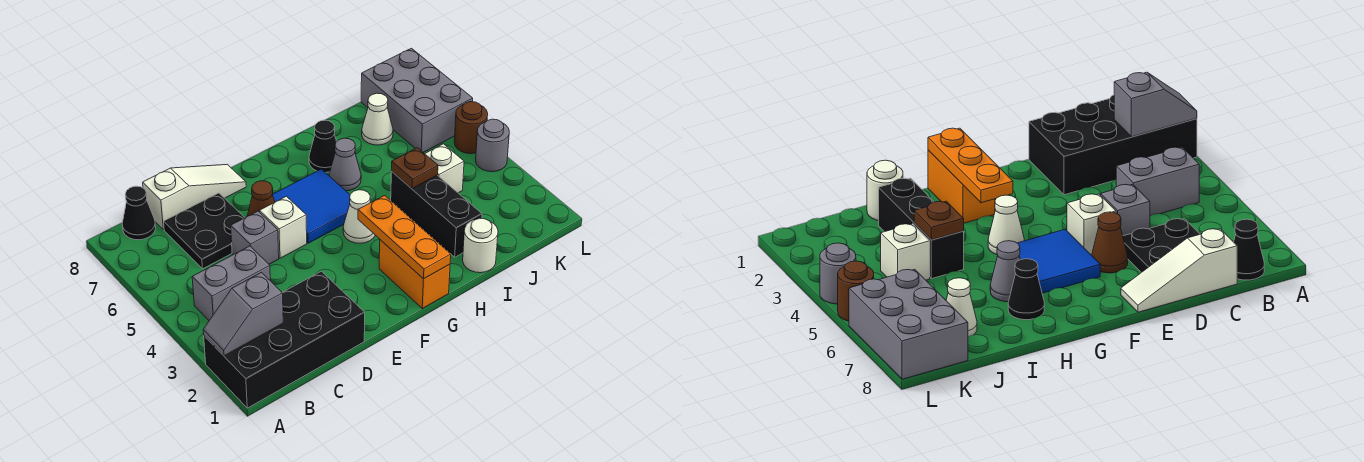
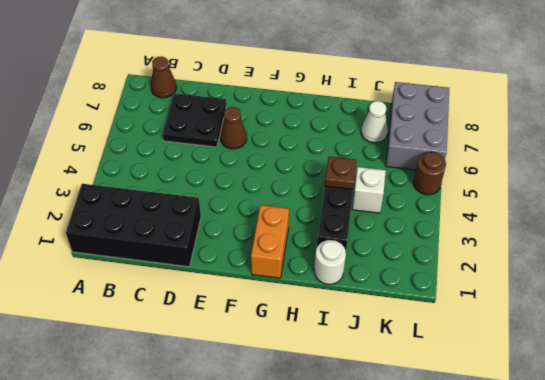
brown 1x1 cone [151,57,177,98] -> black 1x1 cone [122,186,156,240]
none -> grey 1x2 brick [192,246,270,320]
none -> white 1x3 slope [143,164,246,230]
none -> grey 1x1 brick [231,211,279,264]

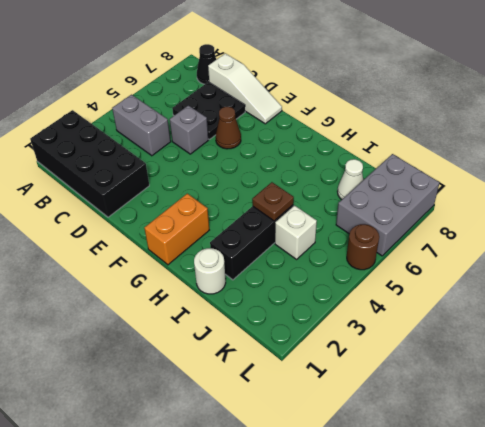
none -> white 1x1 brick [259,196,307,258]
none -> blue 2x2 tile [272,169,350,243]
none -> white 1x1 cone [343,190,375,243]

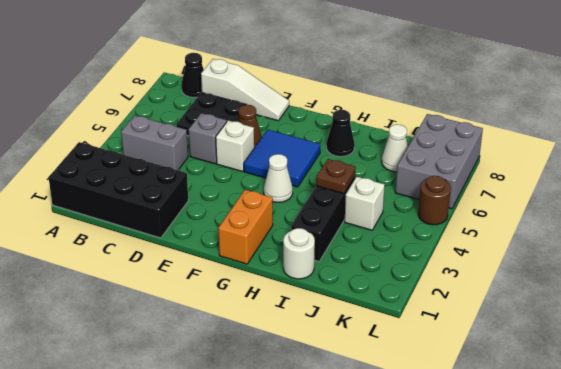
none -> grey 1x1 cone [329,138,361,191]
none -> grey 1x1 round brick [476,119,509,172]
none -> grey 1x2 slope [203,273,283,356]

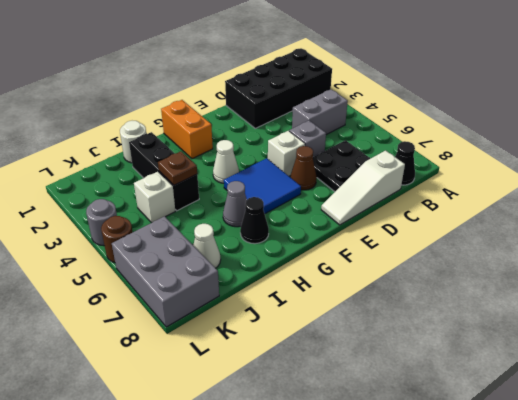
none -> grey 1x2 slope [203,273,283,356]
none -> orange 1x3 plate [358,196,451,279]

